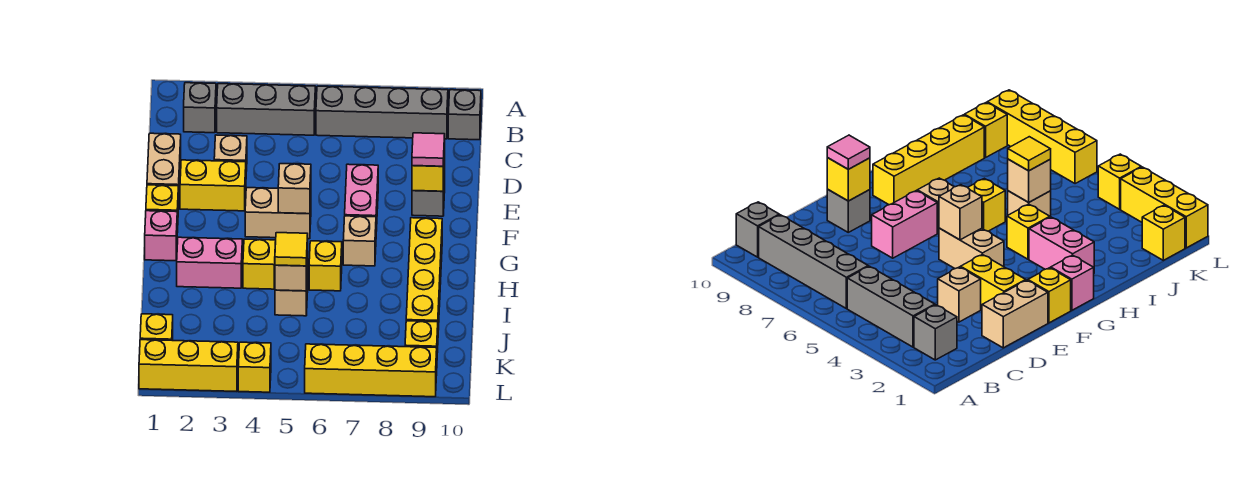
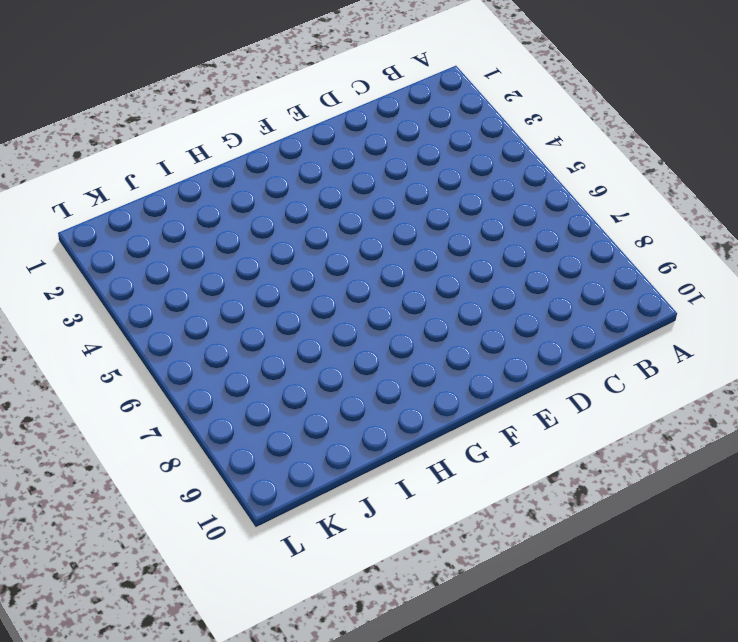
none -> grey 1x1 brick [184,83,216,133]
none -> grey 1x3 brick [217,84,315,135]
none -> grey 1x4 brick [316,86,448,139]

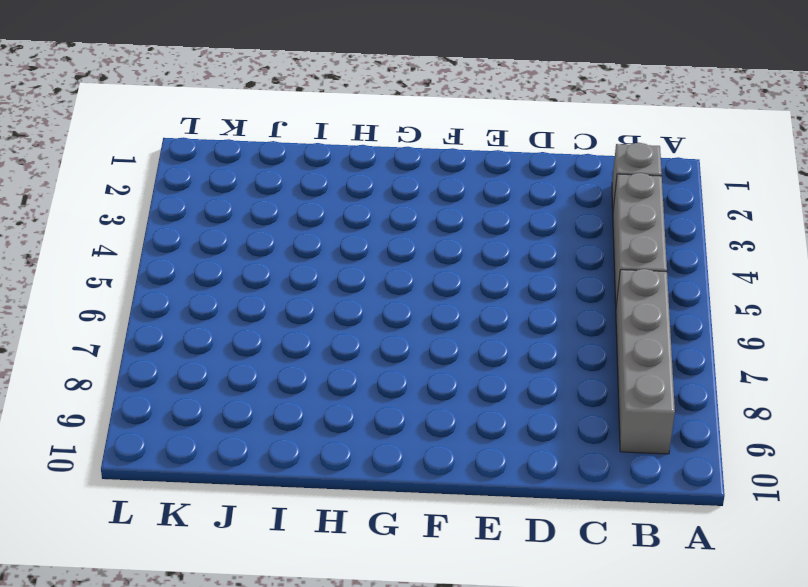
none -> grey 1x1 brick [448,90,481,140]
none -> tan 1x2 brick [147,133,181,209]
none -> tan 1x1 brick [214,135,247,171]

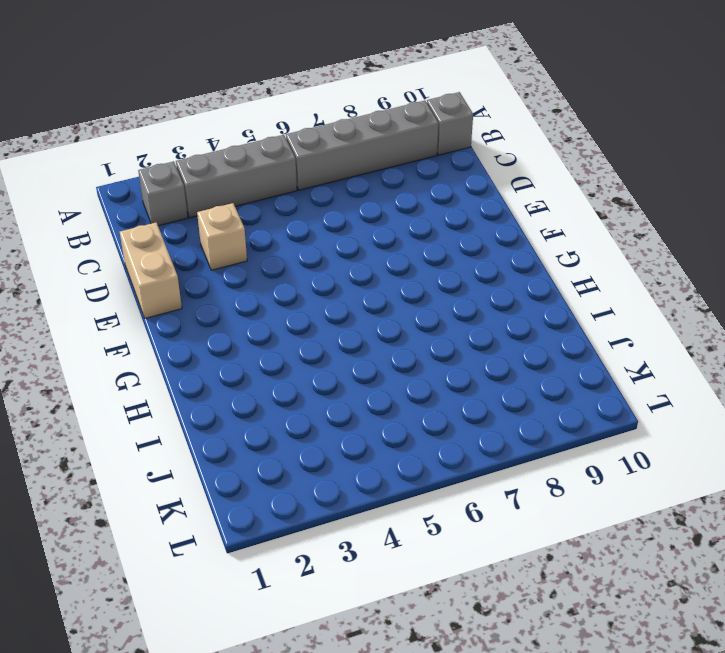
none -> yellow 1x2 brick [180,160,246,211]
none -> pink 1x2 brick [345,164,378,231]
none -> grey 1x1 brick [412,169,445,216]

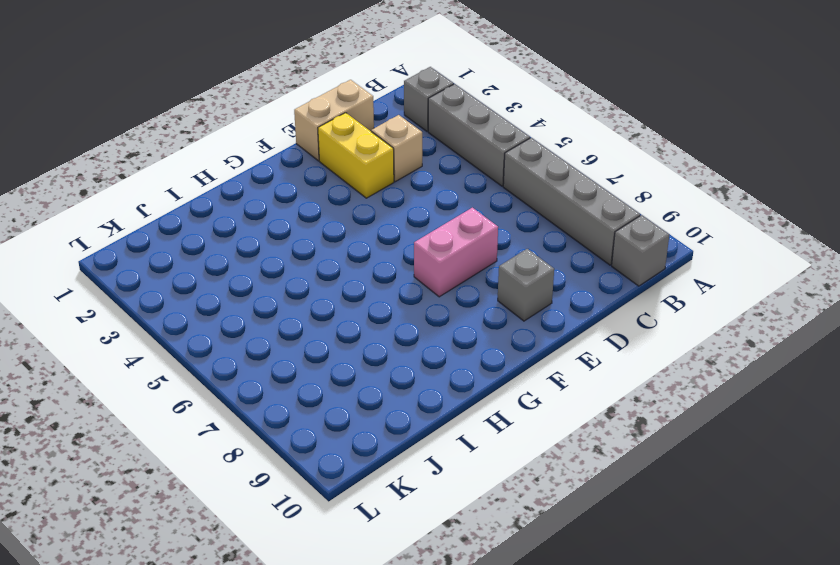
none -> yellow 1x1 brick [146,185,178,232]
none -> tan 1x2 brick [245,188,311,239]
none -> pink 1x1 brick [145,211,177,261]

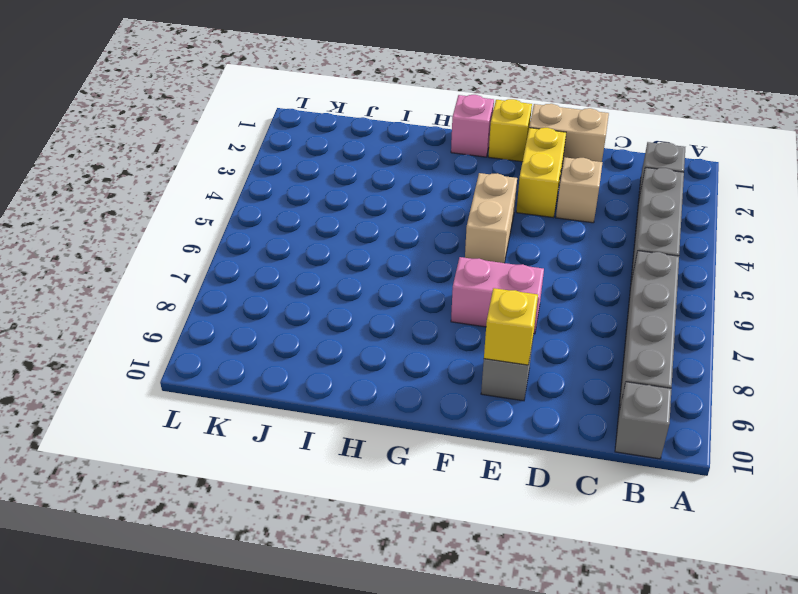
none -> tan 1x1 brick [343,216,376,266]
none -> yellow 1x4 brick [406,218,442,330]
none -> pink 1x2 brick [177,237,242,288]

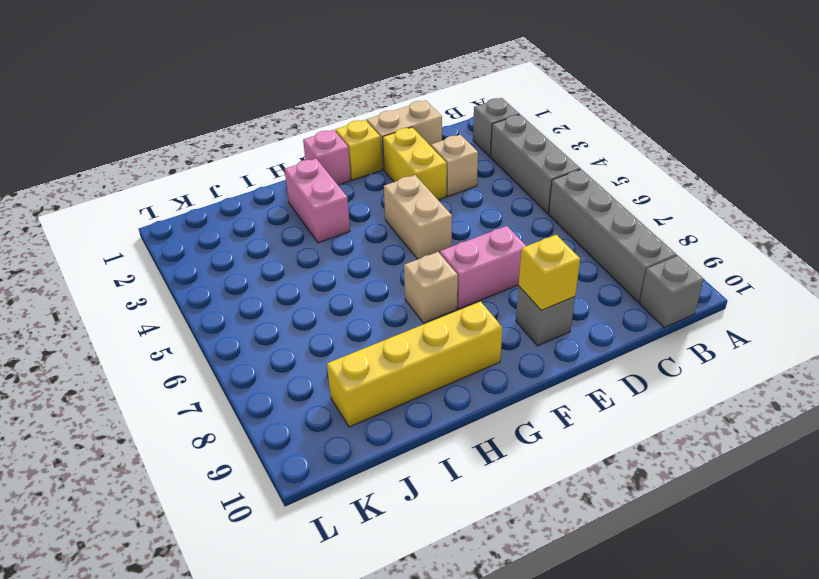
none -> yellow 1x1 brick [243,239,276,289]
none -> yellow 1x1 brick [309,241,342,291]
none -> tan 1x1 brick [275,268,308,316]

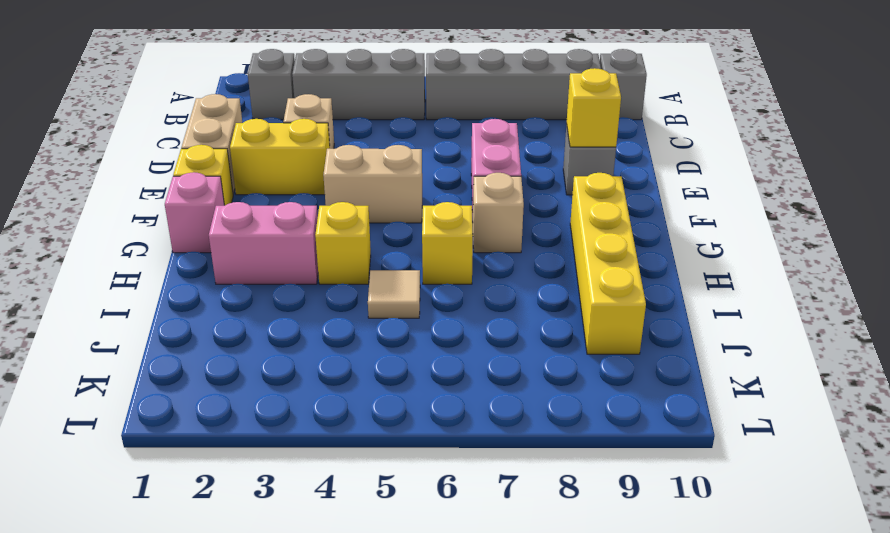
tan 1x1 tile [368,270,420,318] -> tan 1x1 brick [275,268,308,316]
none -> yellow 1x1 brick [140,314,173,341]
none -> yellow 1x1 brick [405,321,438,353]
none -> yellow 1x3 brick [139,340,238,391]

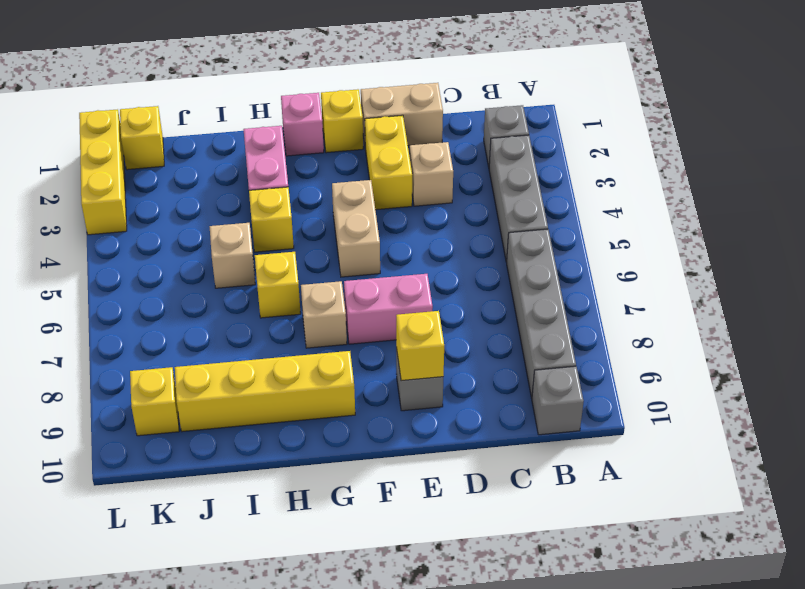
none -> yellow 1x1 brick [238,342,271,392]
none -> yellow 1x4 brick [305,344,437,397]
none -> tan 1x1 brick [278,164,311,214]

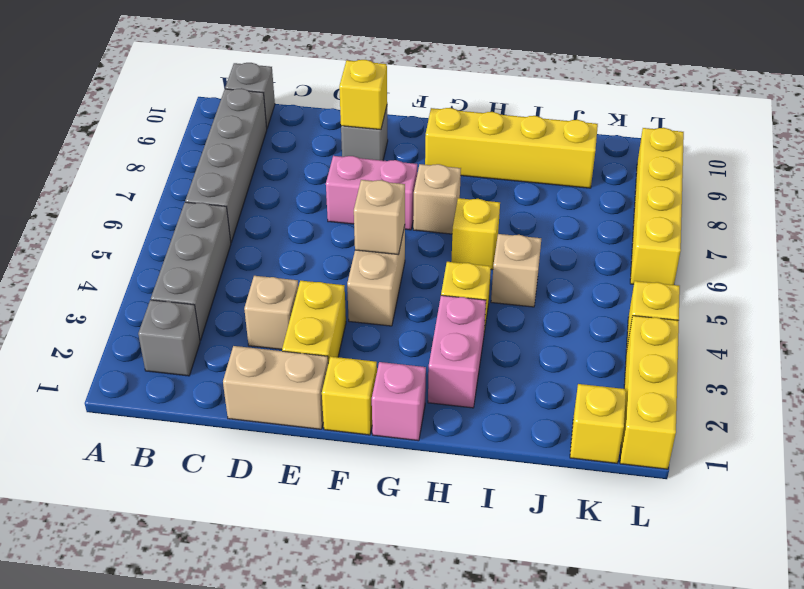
none -> yellow 1x1 brick [405,321,438,353]
none -> tan 1x1 brick [275,243,308,291]
none -> pink 1x1 tile [412,133,445,166]

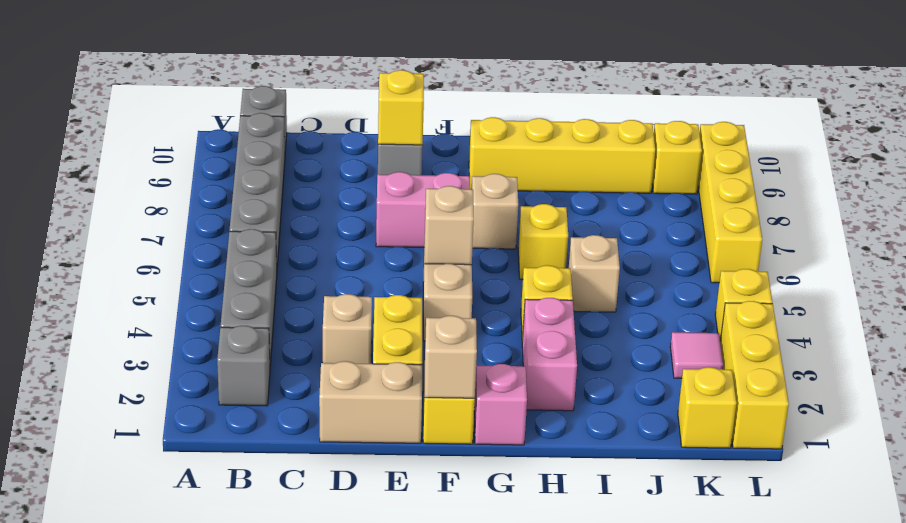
tan 1x1 brick [425,316,477,398] -> tan 1x1 brick moved to [275,243,308,291]
pink 1x1 tile [670,332,723,378] -> pink 1x1 tile moved to [412,133,445,166]
none -> yellow 1x1 tile [275,233,308,266]

